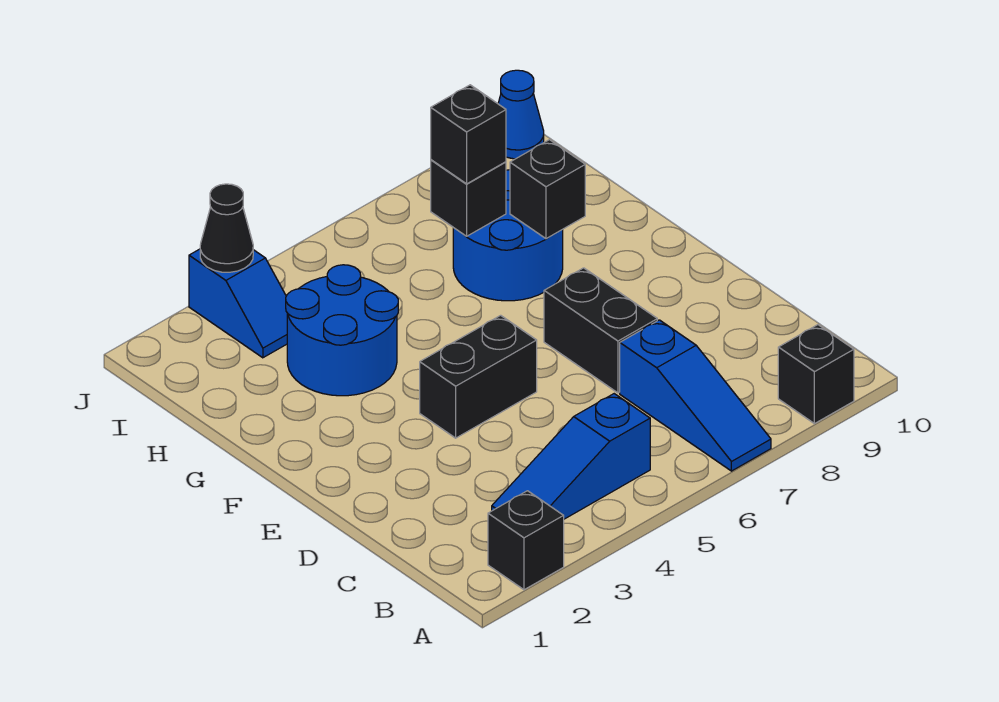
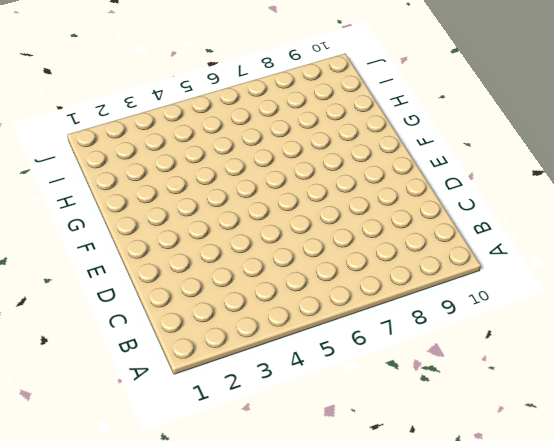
none -> black 1x1 brick [488,491,564,590]
none -> blue 1x3 slope [620,320,771,471]
none -> black 1x1 brick [778,325,854,424]

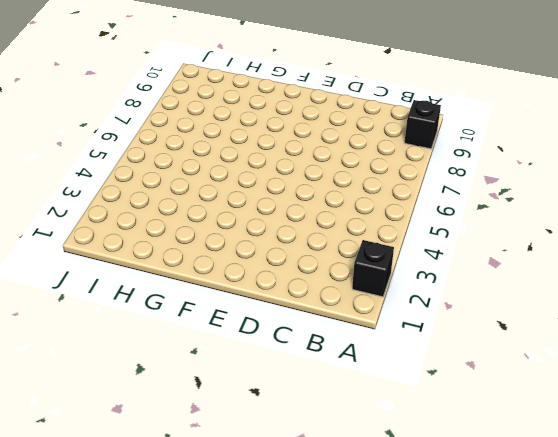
none -> blue 1x3 slope [620,320,771,471]
none -> blue 1x3 slope [492,394,650,519]
none -> black 1x2 brick [544,268,657,393]

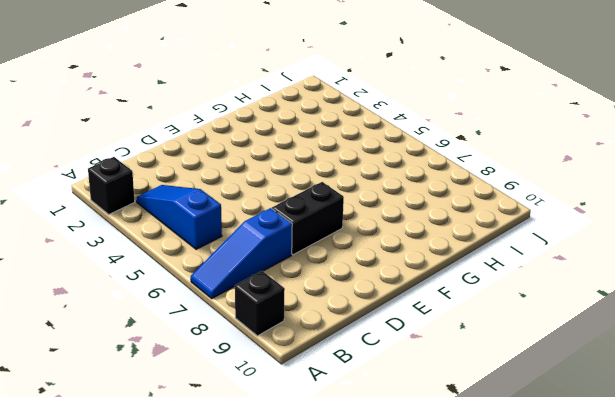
none -> black 1x2 brick [420,315,537,438]
none -> blue 2x2 round brick [286,265,398,396]
none -> blue 2x2 round brick [453,170,563,301]

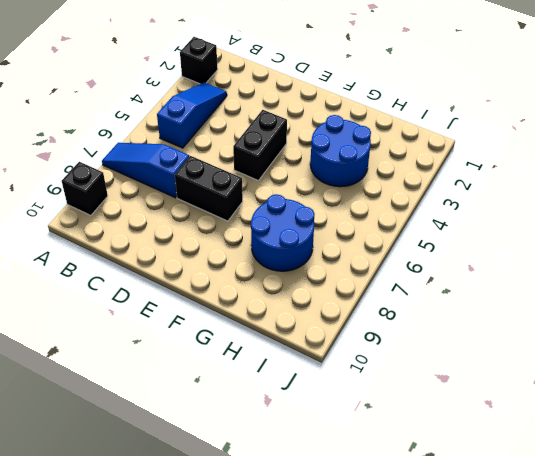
none -> blue 1x2 slope [189,249,288,358]
none -> blue 1x1 cone [498,70,544,159]
none -> black 1x1 brick [510,140,585,239]

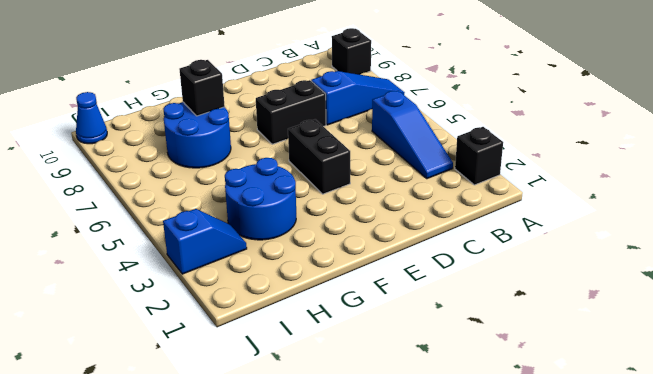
none -> black 1x1 brick [431,160,506,236]
none -> black 1x1 cone [200,184,253,272]
none -> black 1x1 brick [431,85,506,184]

